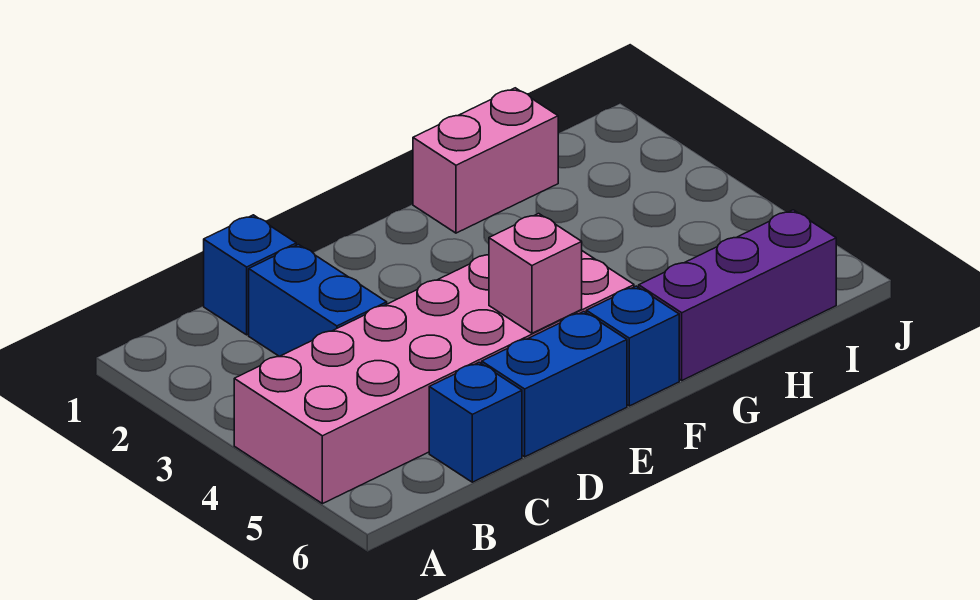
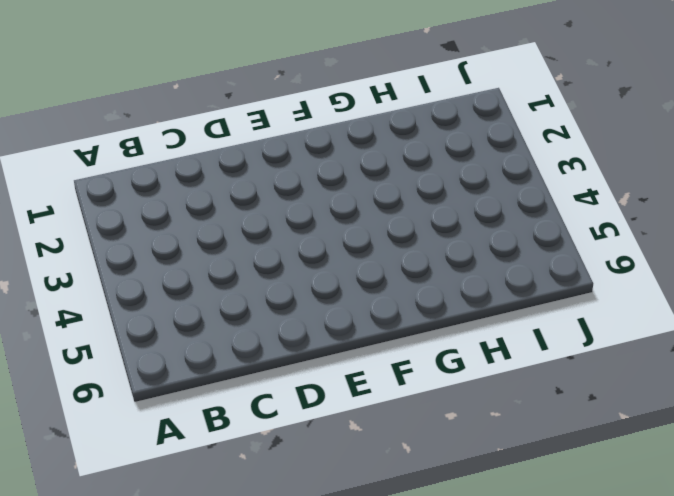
none -> pink 2x6 brick [234,251,634,504]
none -> blue 1x1 brick [204,215,296,335]

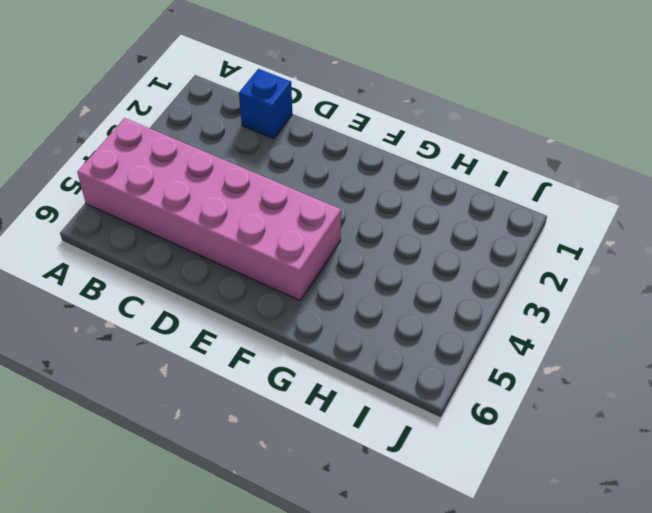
none -> blue 1x2 brick [249,245,387,356]
none -> blue 1x1 brick [429,363,522,482]

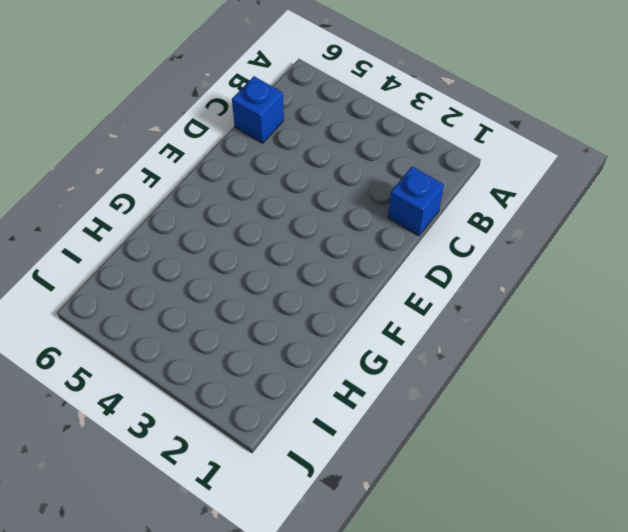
none -> pink 2x6 brick [234,251,634,504]
none -> blue 1x2 brick [249,245,387,356]

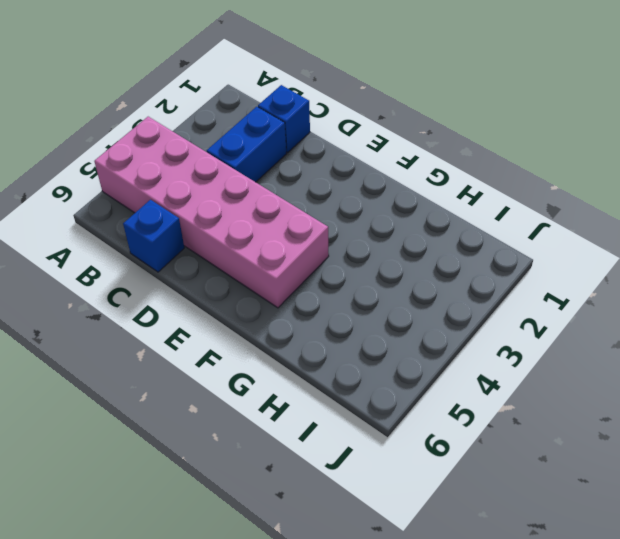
none -> blue 1x2 brick [482,312,627,457]
none -> blue 1x1 brick [586,286,679,406]

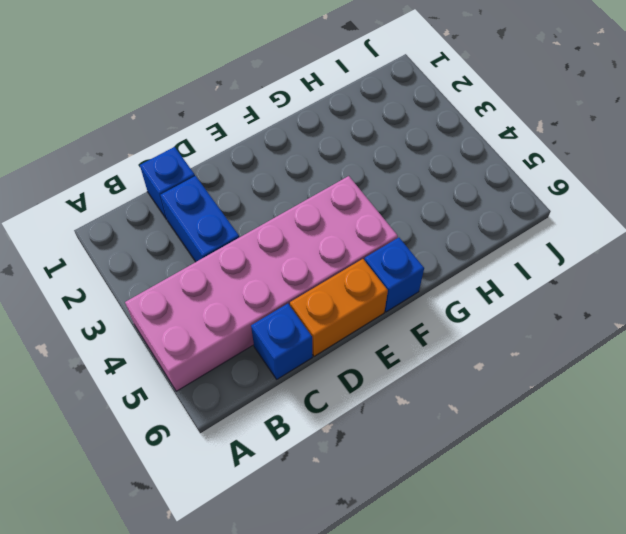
orange 1x2 brick [290,259,388,356] -> blue 1x2 brick [482,312,627,457]
none -> pink 1x2 brick [413,88,559,233]
none -> purple 1x3 brick [639,210,836,380]

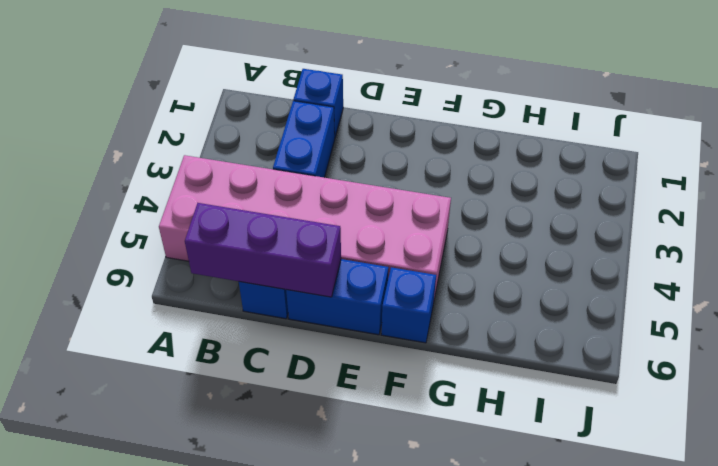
purple 1x3 brick [185,203,341,297] -> purple 1x3 brick moved to [639,210,836,380]
none -> pink 1x2 brick [413,88,559,233]
none -> pink 1x1 brick [489,214,582,333]

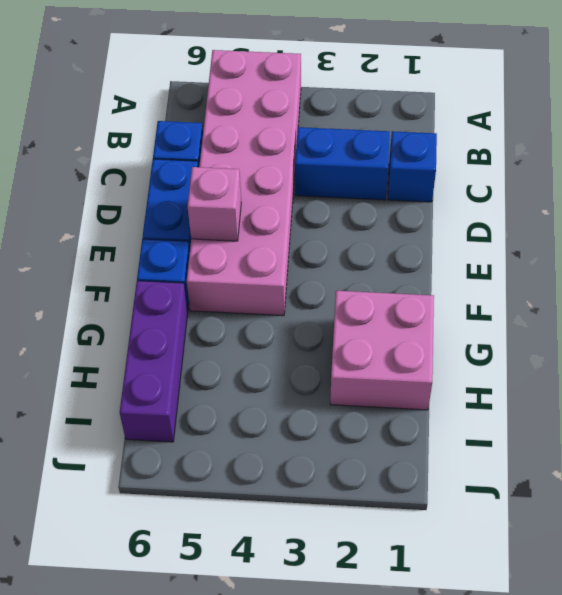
pink 2x2 brick [330,291,434,410] -> pink 1x2 brick [413,88,559,233]

